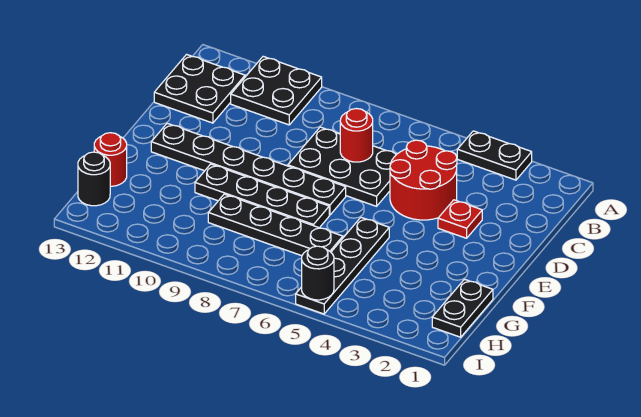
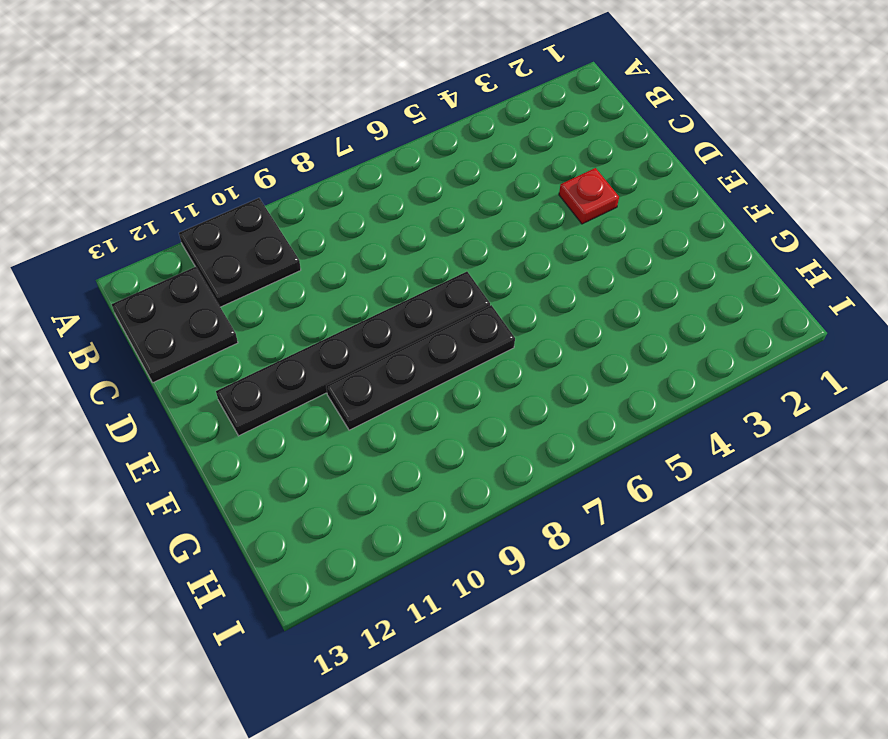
none -> black 1x2 plate [457,131,532,180]
none -> red 2x2 round brick [390,140,457,220]
none -> black 2x3 plate [288,127,397,206]

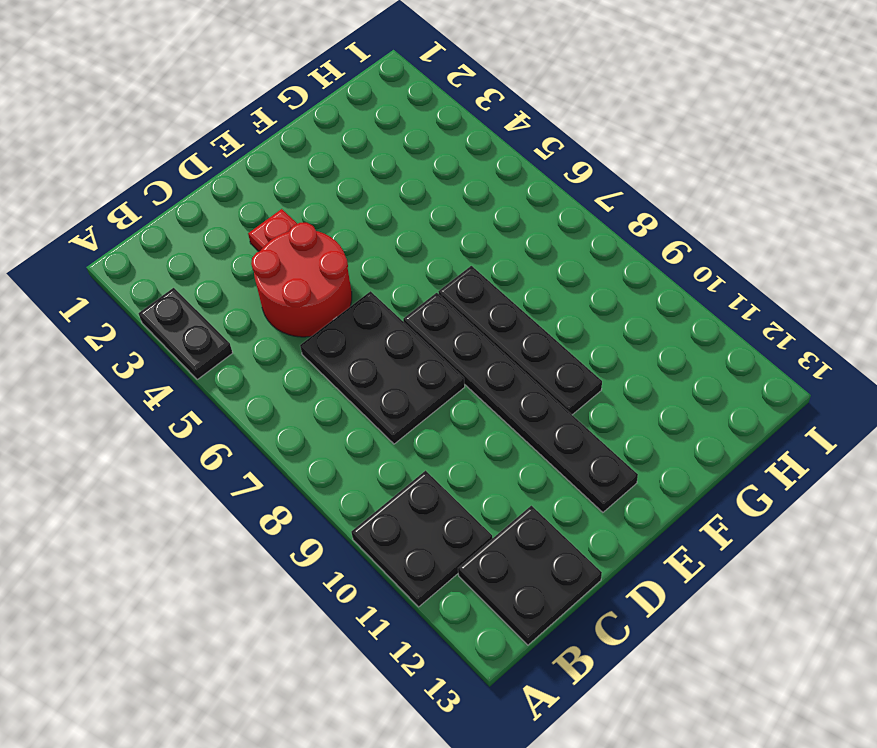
none -> black 1x4 plate [296,218,389,314]
none -> black 1x2 plate [432,279,493,337]
none -> black 1x4 plate [208,194,343,256]

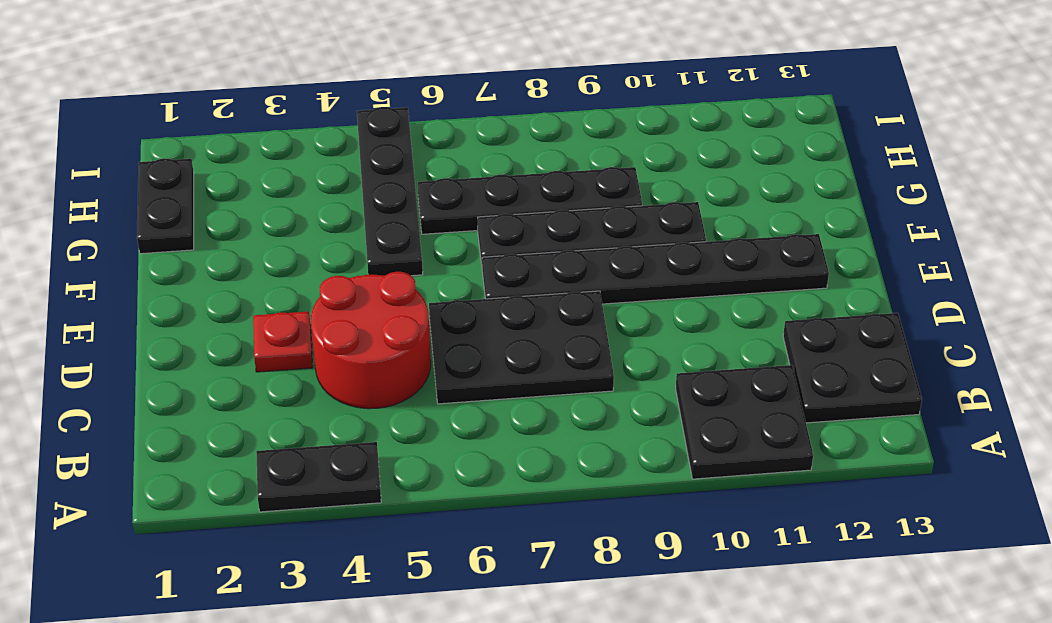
none -> red 1x1 round brick [94,133,127,186]
none -> black 1x1 round brick [78,152,110,206]
none -> red 1x1 round brick [340,109,373,162]

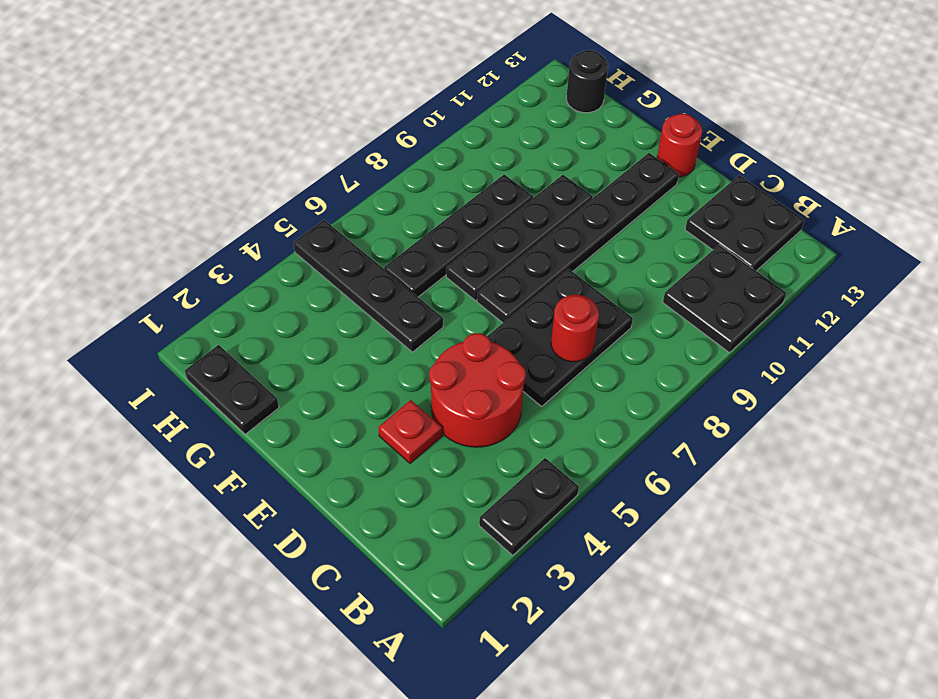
red 1x1 round brick [657,114,702,177] -> red 1x1 round brick moved to [94,133,127,186]
none -> black 1x1 round brick [302,246,334,300]

